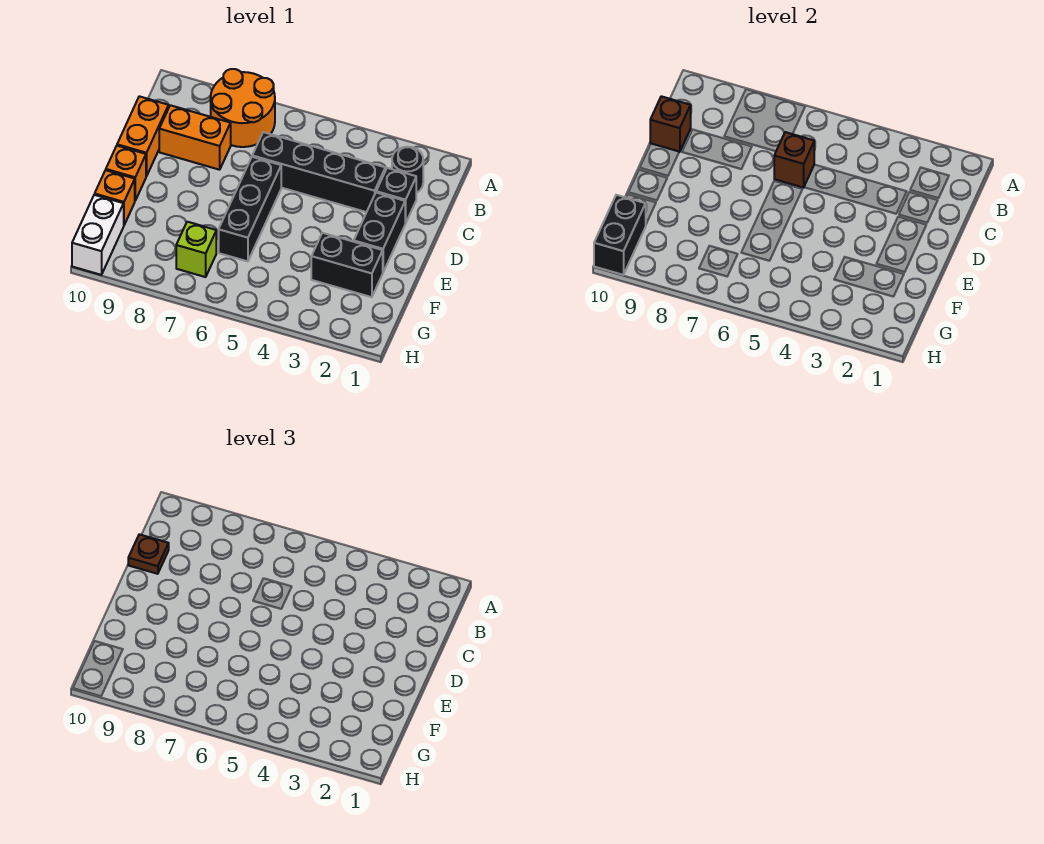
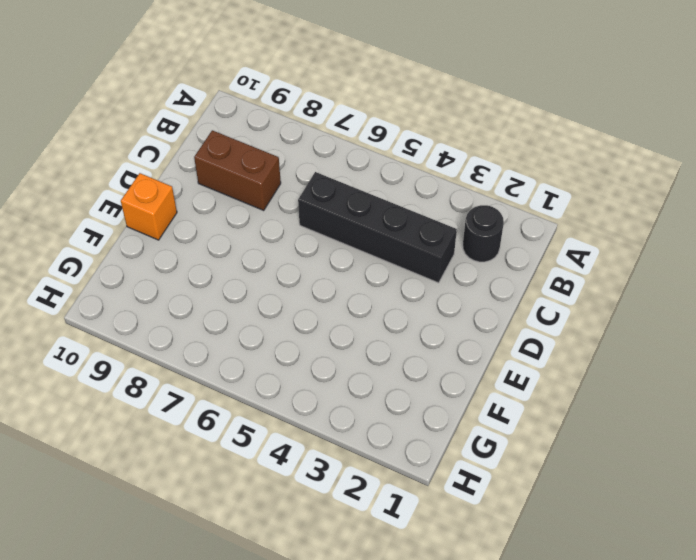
brown 1x2 brick [194,130,281,210] -> orange 1x2 brick [159,105,231,170]
none -> orange 2x2 round brick [211,69,275,147]
none -> black 1x1 brick [376,168,416,223]
none -> orange 1x2 brick [117,96,169,176]

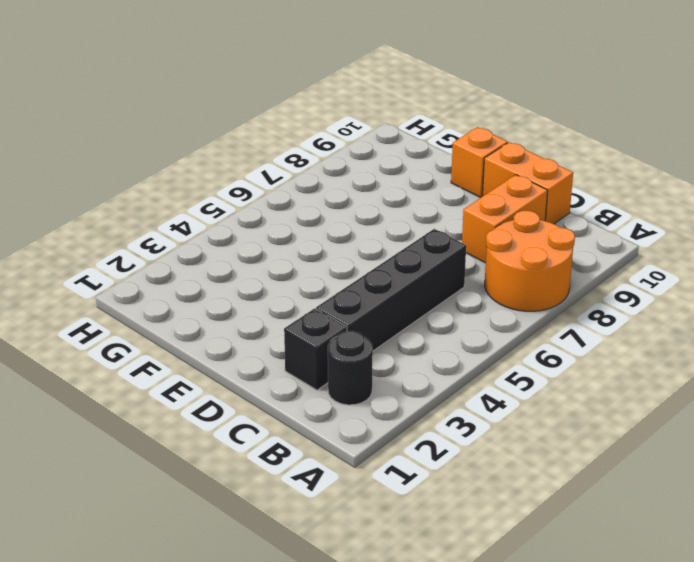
none -> black 1x2 brick [354,193,405,272]
none -> black 1x3 brick [219,157,281,261]
none -> black 1x2 brick [311,233,383,297]

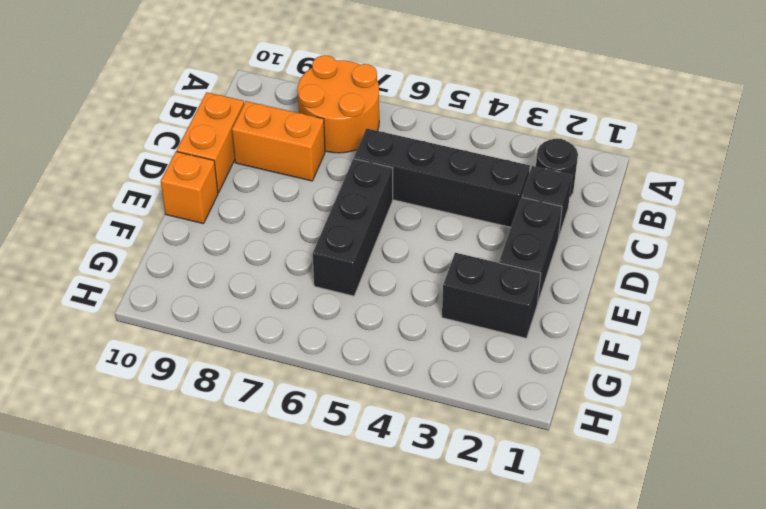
none -> orange 1x1 brick [95,170,135,225]
none -> lime 1x1 brick [176,222,216,277]
none -> white 1x2 brick [72,195,124,275]

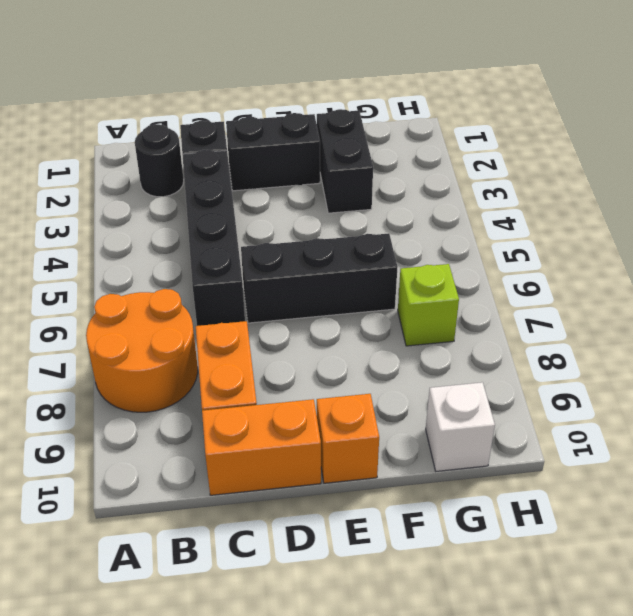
white 1x1 brick [426,382,495,471] -> white 1x2 brick [72,195,124,275]
none -> orange 1x1 brick [95,170,135,225]
none -> brown 1x1 brick [774,132,814,188]
none -> brown 1x1 brick [650,96,691,152]

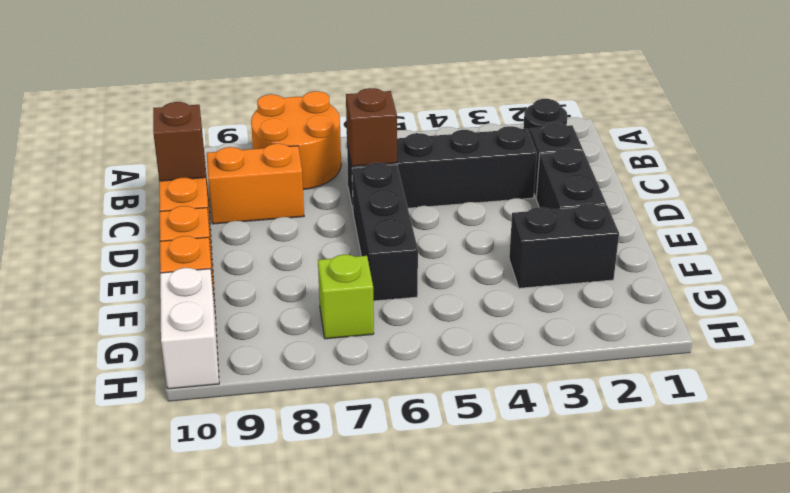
none -> black 1x2 brick [594,195,646,275]
none -> brown 1x1 plate [128,534,169,574]

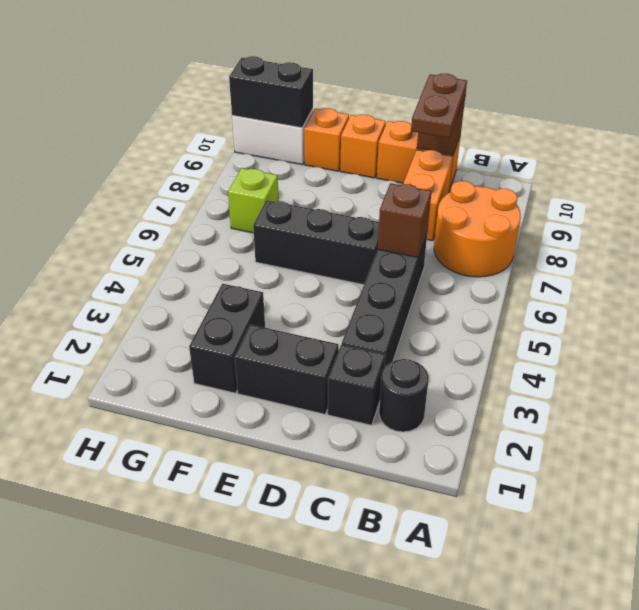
brown 1x2 plate [411,74,467,138] -> brown 1x1 plate [128,534,169,574]

